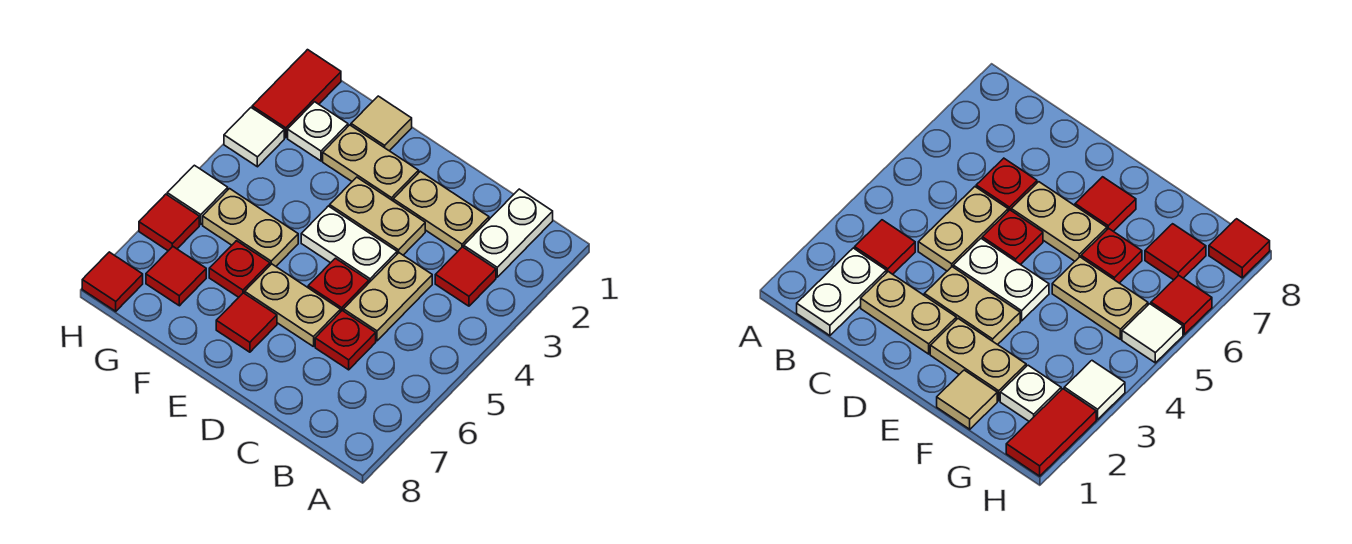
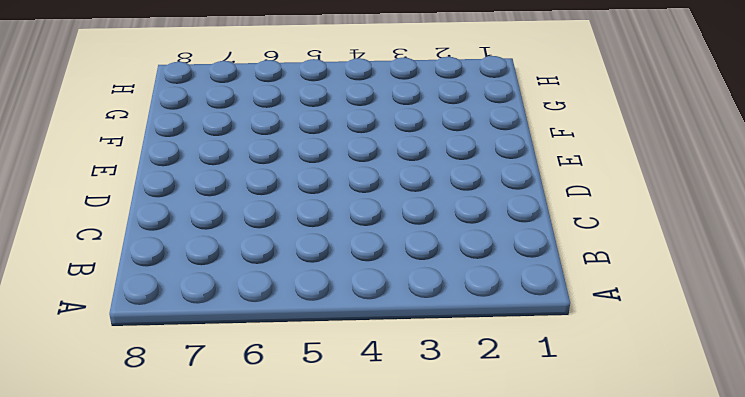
none -> white 1x2 plate [464,189,553,277]
none -> red 1x1 tile [435,247,496,306]
none -> tan 1x2 plate [393,171,489,251]

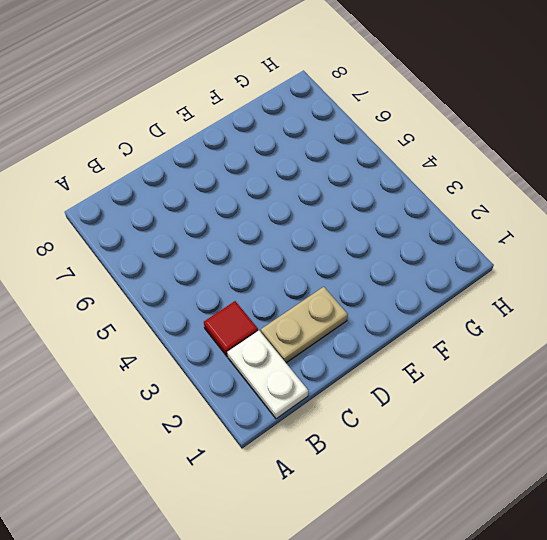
none -> tan 1x2 plate [344,253,432,341]
none -> red 1x1 plate [315,311,376,370]
none -> tan 1x2 plate [330,177,425,255]

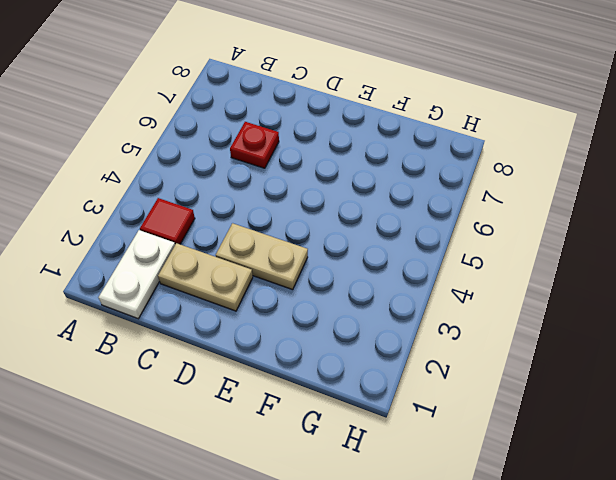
none -> tan 1x2 plate [344,253,432,341]
none -> white 1x2 plate [301,206,397,282]
none -> red 1x1 plate [308,258,369,312]

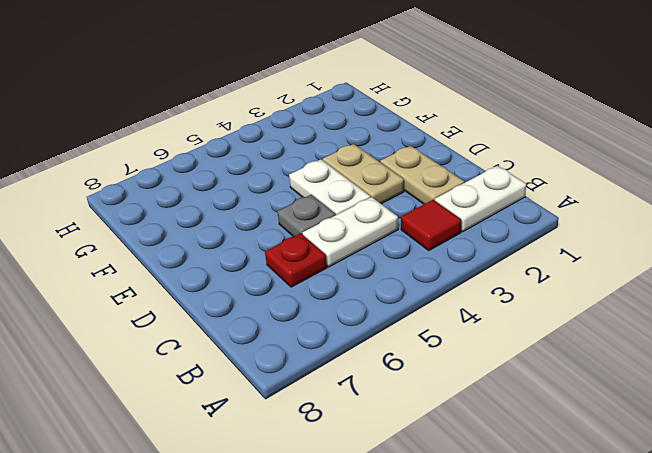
white 1x2 plate [303,197,398,267] -> tan 1x2 plate [344,253,432,341]
grey 1x1 plate [278,195,336,237] -> red 1x1 plate [308,258,369,312]
none -> tan 1x2 plate [245,264,340,347]
none -> tan 1x2 plate [323,125,419,201]
none -> red 1x1 tile [216,293,277,352]

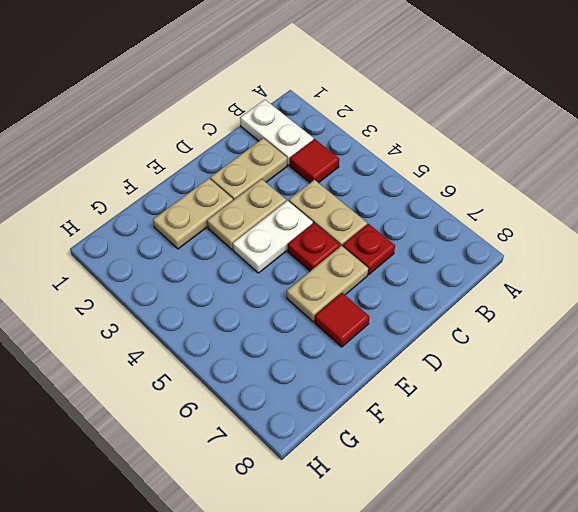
none -> tan 1x1 tile [351,96,412,151]
none -> tan 1x2 plate [203,189,298,266]
none -> red 1x1 plate [209,241,270,297]

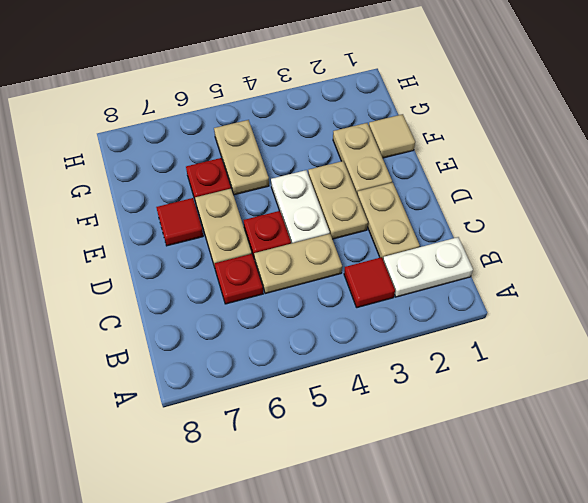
none -> white 1x1 plate [288,102,348,161]
none -> red 1x1 tile [146,247,206,306]
none -> red 1x2 tile [252,50,341,138]

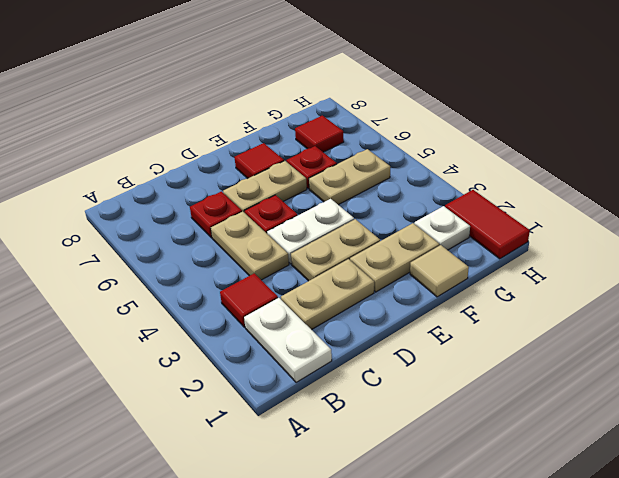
none -> white 1x1 tile [224,108,284,167]
none -> white 1x1 tile [167,165,228,224]
none -> red 1x1 tile [139,194,199,251]

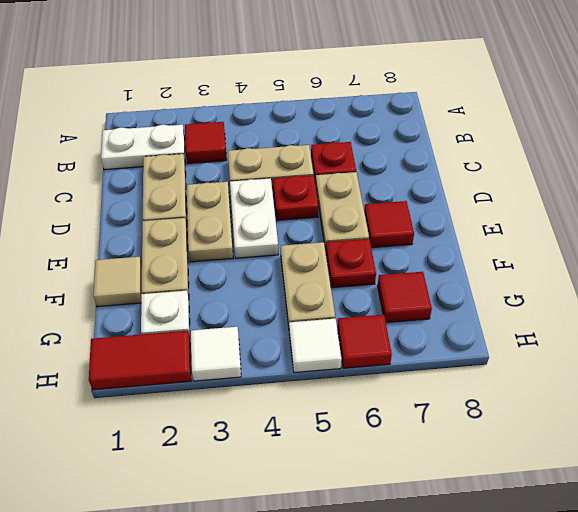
none -> red 1x1 tile [82,252,143,311]

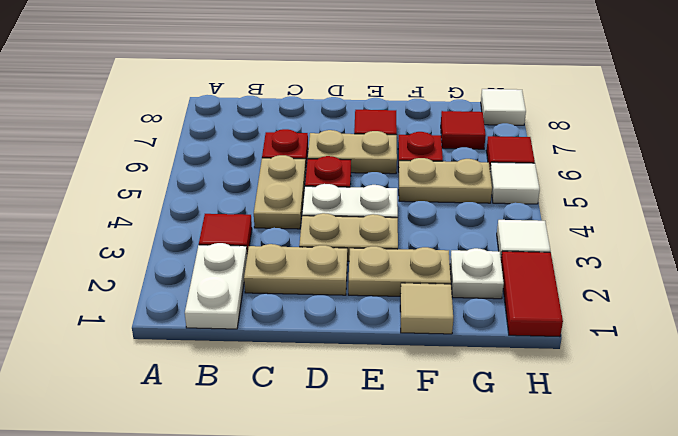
white 1x1 tile [481,89,526,125] -> red 1x1 tile [82,252,143,311]

